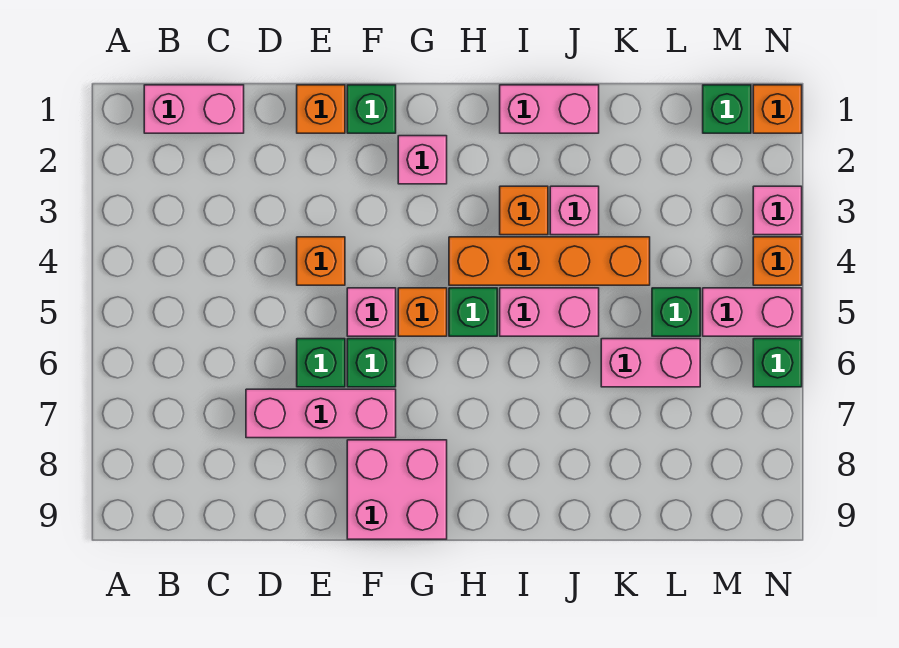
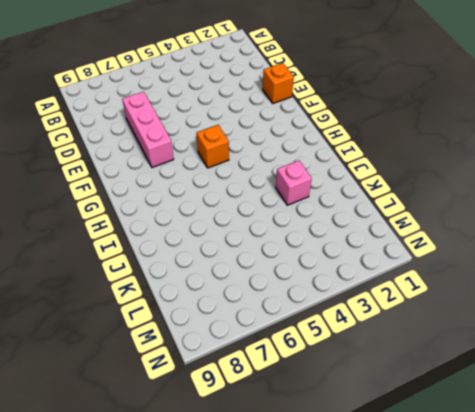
none -> pink 1x2 brick [144,85,244,133]
none -> orange 1x1 brick [297,237,345,285]
none -> green 1x1 brick [297,339,345,387]

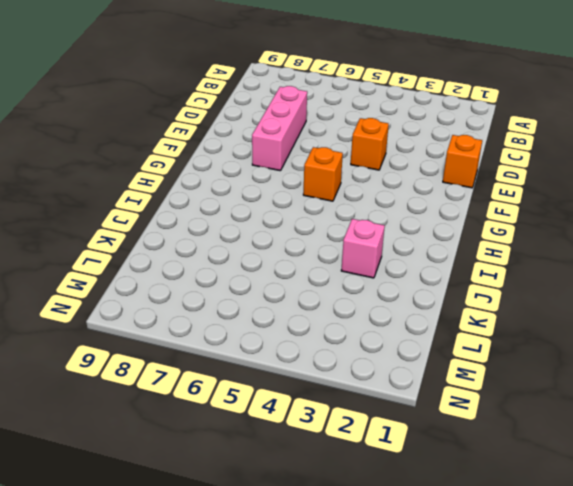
none -> pink 1x2 brick [144,85,244,133]
none -> green 1x1 brick [297,339,345,387]
none -> green 1x1 brick [347,85,396,133]

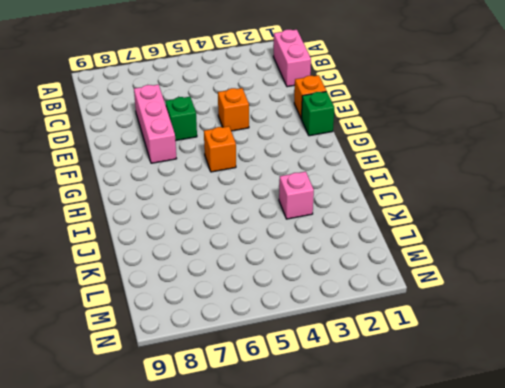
none -> pink 1x1 brick [347,288,396,336]
none -> green 1x1 brick [347,339,396,387]
none -> pink 2x2 brick [347,440,447,539]

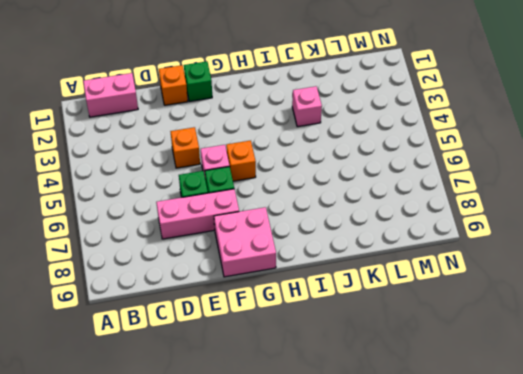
none -> pink 1x1 brick [398,136,447,184]
none -> orange 1x4 brick [449,237,650,285]
none -> green 1x1 brick [449,288,497,336]

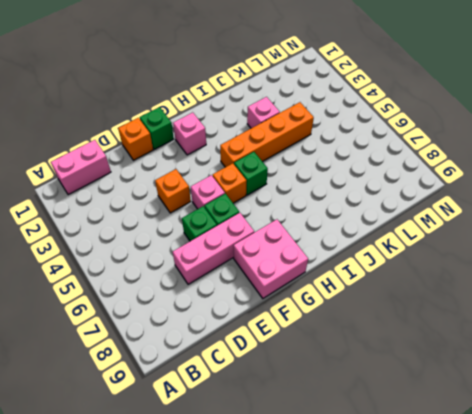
none -> pink 1x2 brick [500,85,599,133]
none -> orange 1x1 brick [500,186,548,235]
none -> pink 1x2 brick [500,288,599,336]

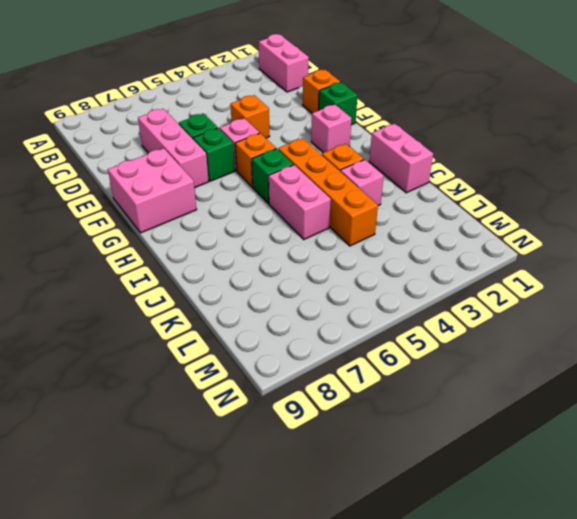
none -> pink 1x2 brick [601,339,700,387]
none -> green 1x1 brick [652,288,700,336]
none -> green 1x1 brick [703,85,751,133]

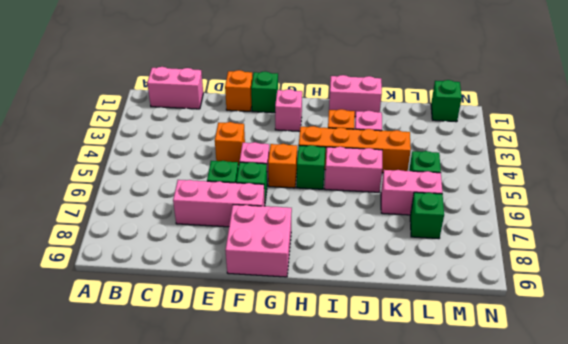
green 1x1 brick [410,192,444,239] -> green 1x1 brick moved to [753,339,802,387]
none -> pink 1x2 brick [703,288,802,336]
none -> orange 1x1 brick [753,85,802,133]
none -> pink 1x1 brick [753,186,802,235]

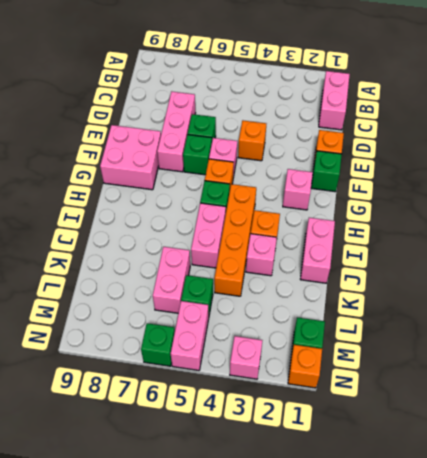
none -> orange 1x1 brick [753,237,802,285]

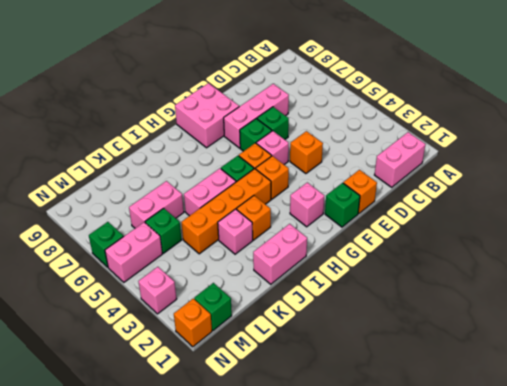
orange 1x1 brick [256,156,289,199] -> orange 1x1 brick moved to [753,237,802,285]

